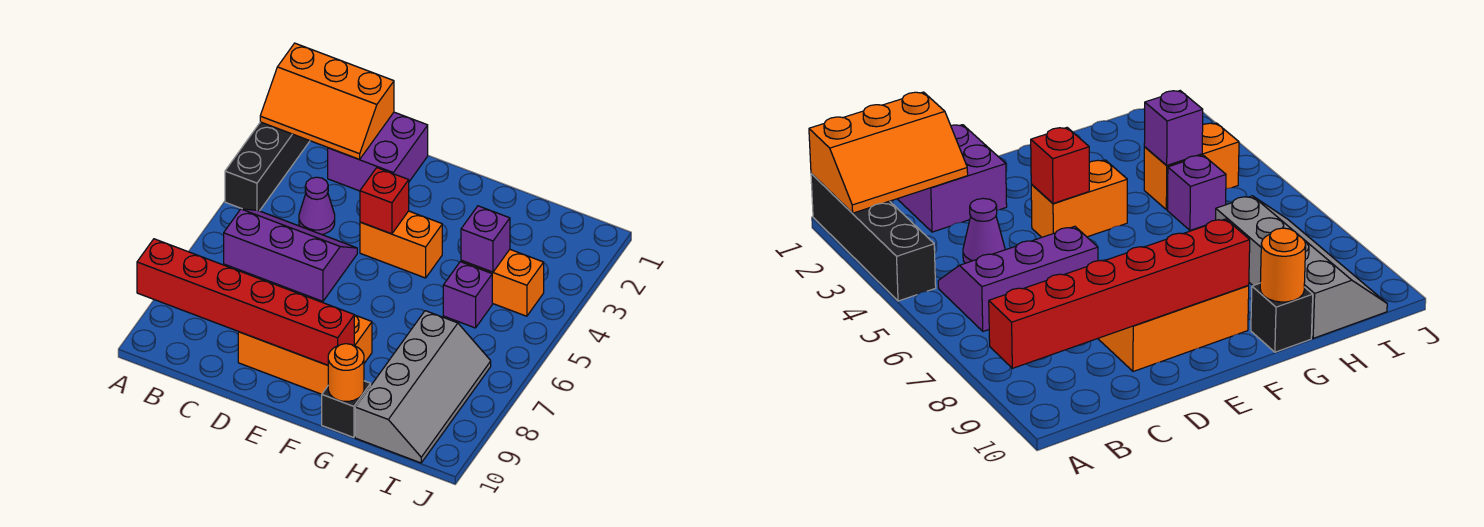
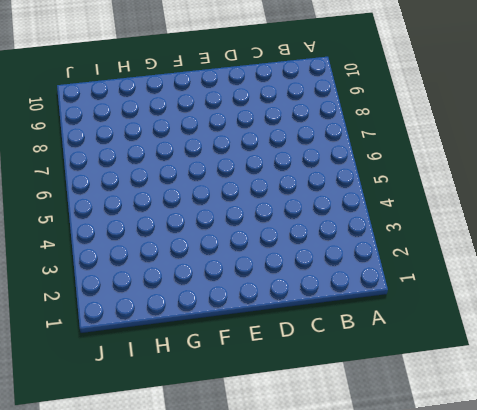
none -> black 1x4 brick [225,122,310,211]
none -> purple 2x3 slope [224,209,357,301]
none -> purple 2x2 brick [328,112,428,191]

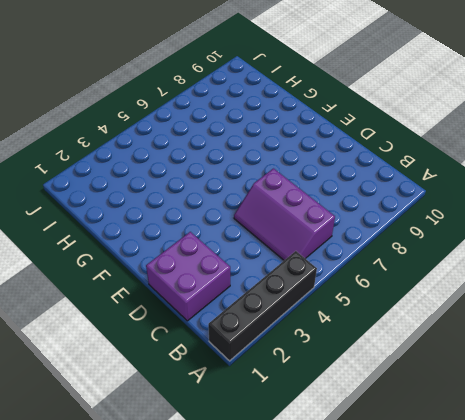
none -> purple 1x1 cone [299,177,335,234]
none -> orange 2x3 brick [238,315,372,394]
none -> orange 1x2 brick [360,211,442,278]

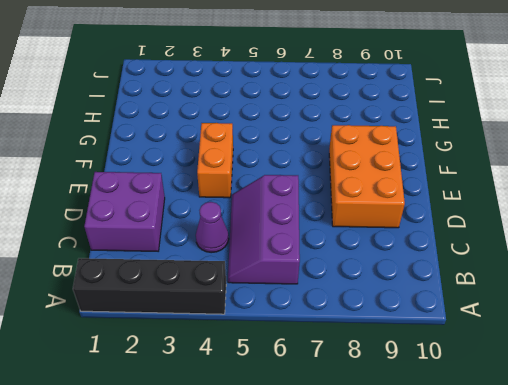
none -> black 1x1 brick [322,381,371,438]
none -> orange 1x2 brick [461,250,544,316]
none -> purple 1x1 brick [443,262,492,328]

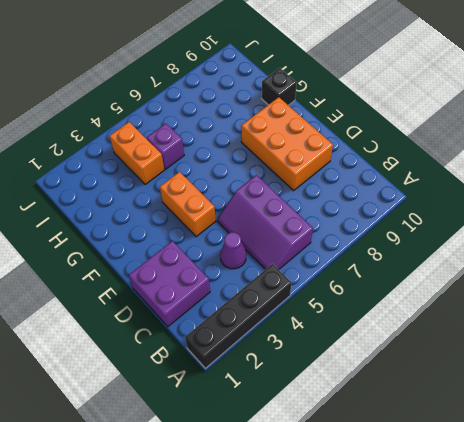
none -> grey 2x4 slope [355,311,491,463]
none -> orange 2x3 slope [260,43,394,159]
none -> red 1x6 brick [137,239,354,365]

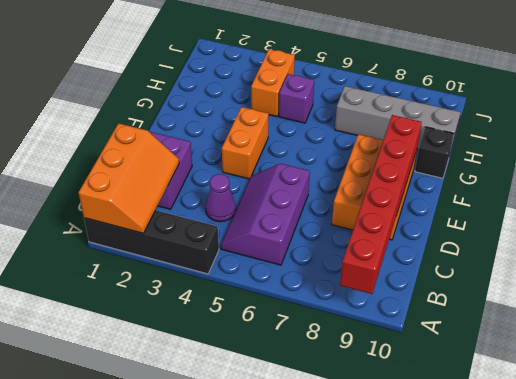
none -> red 1x1 brick [360,168,409,234]
none -> orange 1x1 round brick [328,344,364,401]
none -> purple 1x1 brick [461,206,510,272]

